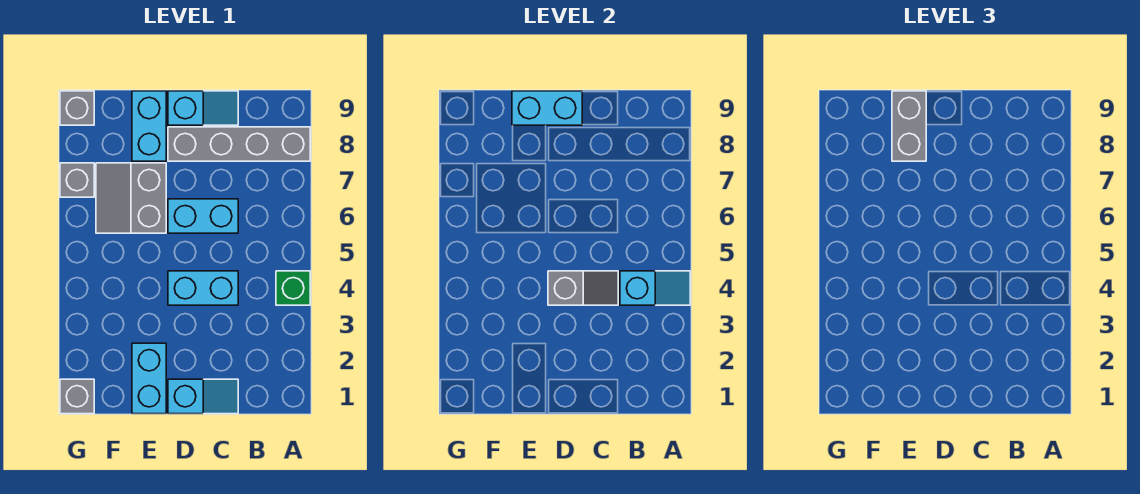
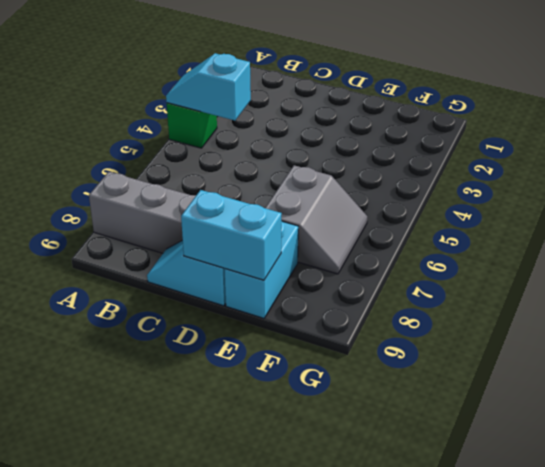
none -> cyan 1x2 slope [168,379,238,414]
none -> cyan 1x2 brick [168,271,238,305]
none -> cyan 1x2 brick [168,199,238,233]

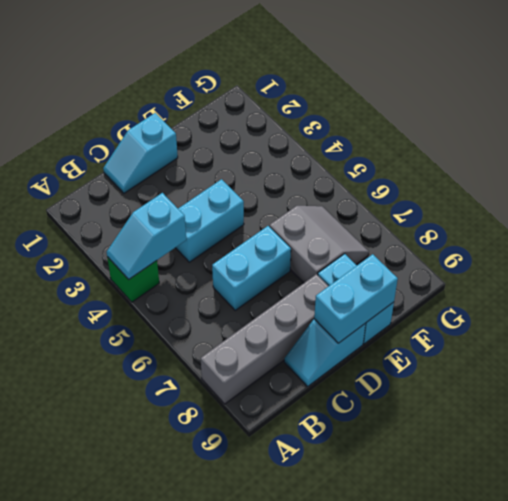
none -> cyan 1x2 brick [132,343,166,414]
none -> grey 1x1 brick [60,379,94,414]
none -> grey 1x1 brick [60,163,94,197]

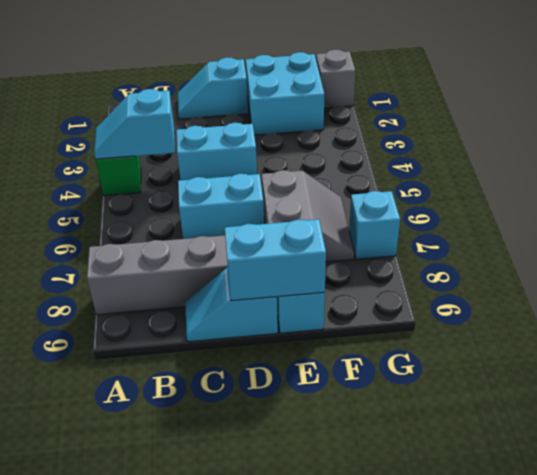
cyan 2x2 brick [246,52,324,135] -> cyan 1x2 brick [132,343,166,414]
cyan 1x1 brick [349,191,400,259] -> grey 1x1 brick [60,163,94,197]
none -> grey 1x1 brick [60,91,94,125]
none -> grey 1x2 slope [548,271,618,305]
none -> grey 1x2 brick [892,91,926,161]

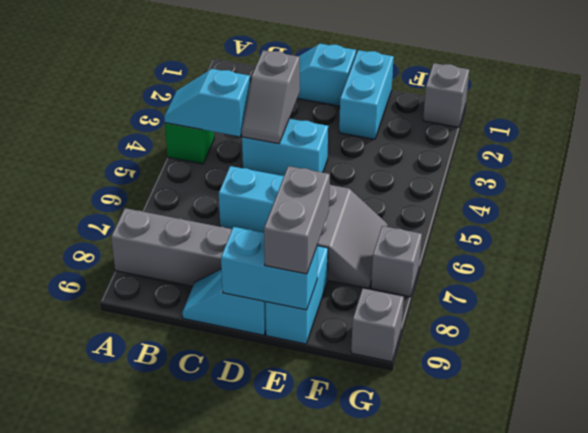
grey 1x2 slope [242,50,300,144] -> grey 1x2 slope turned to [548,271,618,305]

